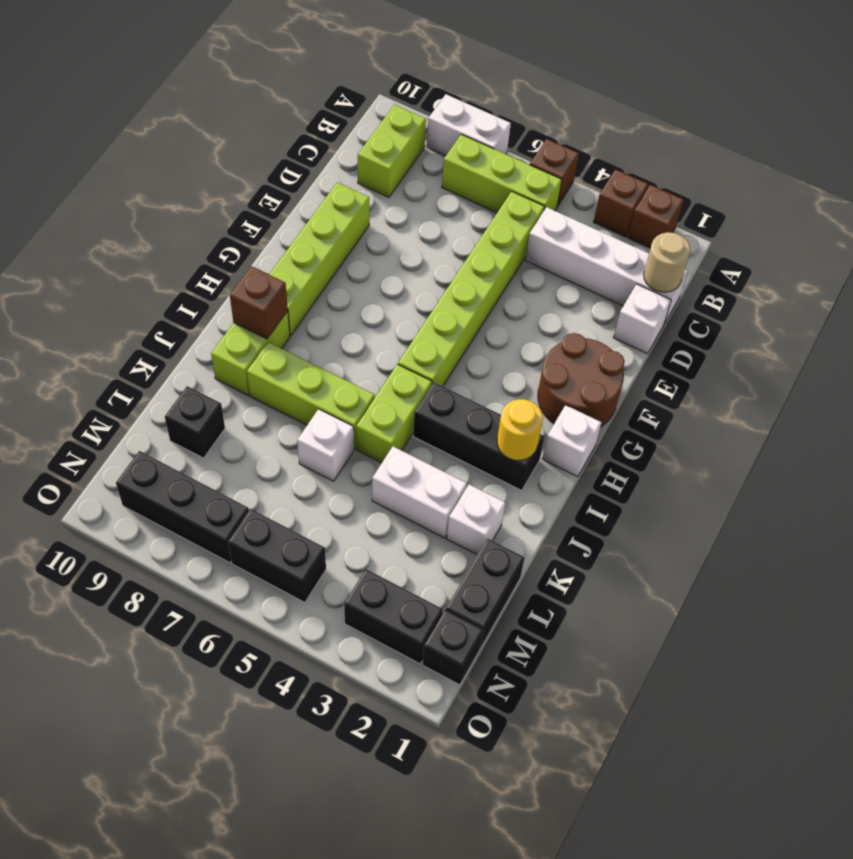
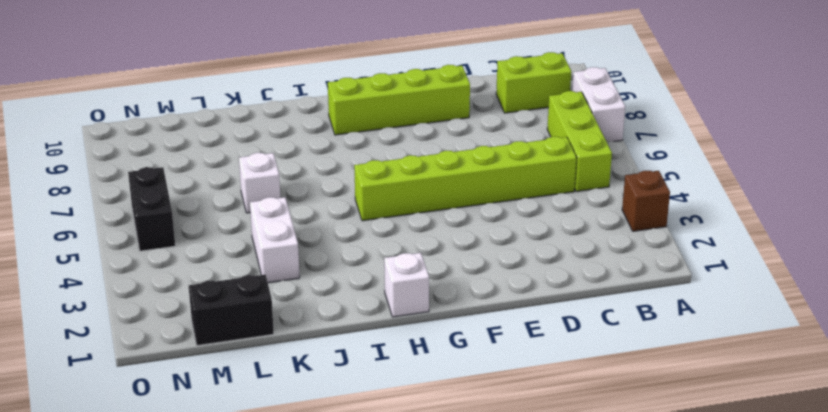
none -> brown 1x1 brick [628,185,683,248]
none -> brown 1x1 brick [530,139,579,206]
none -> white 1x4 brick [525,207,688,324]

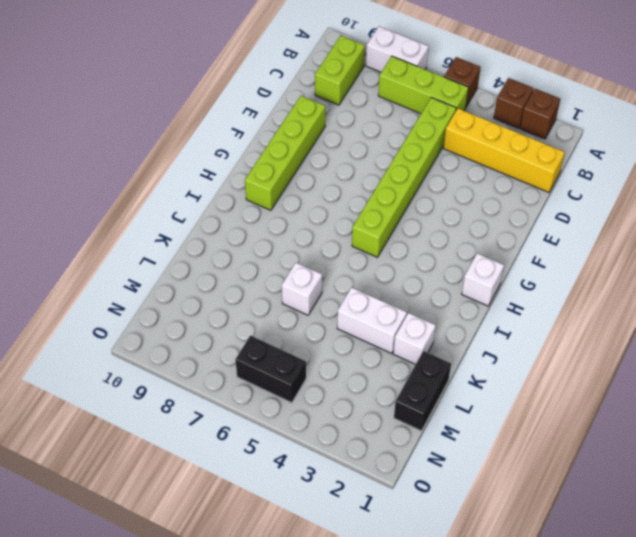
yellow 1x4 brick [443,108,565,192] -> white 1x4 brick [525,207,688,324]
none -> white 1x1 brick [613,284,671,354]
none -> brown 2x2 round brick [538,333,625,426]
none -> black 1x3 brick [413,382,545,491]

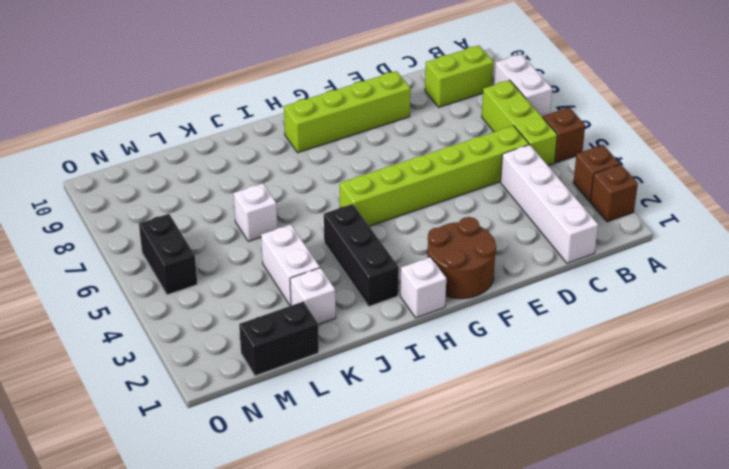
none -> white 1x1 brick [613,284,671,354]
none -> lime 1x2 brick [356,364,432,463]
none -> lime 1x2 brick [211,311,290,395]

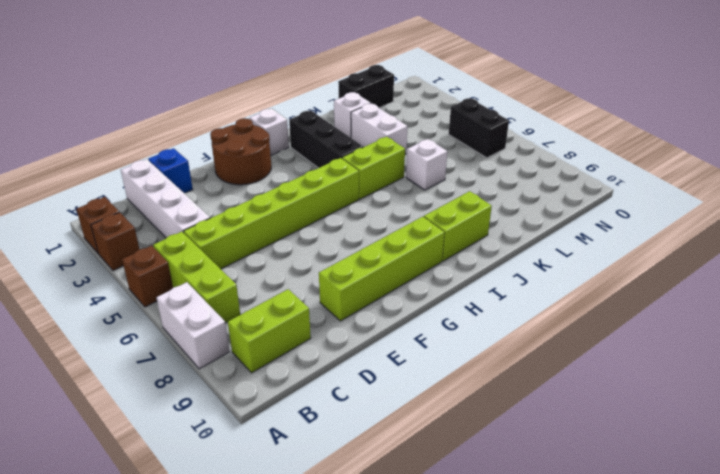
blue 1x1 brick [148,148,193,193] -> white 1x1 brick [613,284,671,354]
none -> lime 1x3 brick [247,342,375,449]
none -> black 1x1 brick [165,386,225,458]
none -> black 1x1 brick [422,610,483,685]

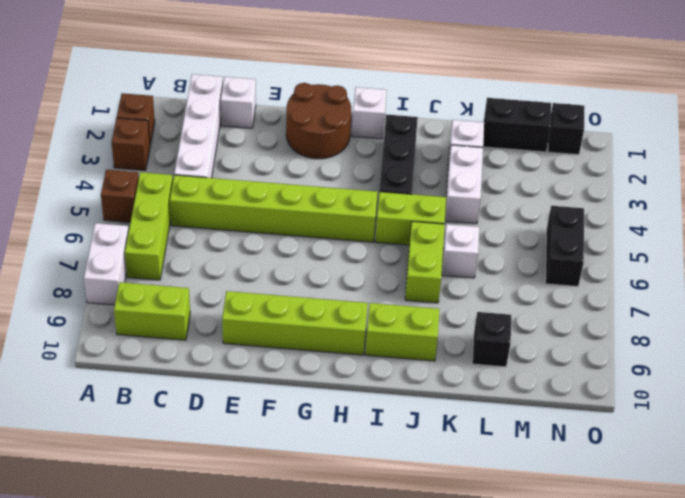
lime 1x2 brick [405,221,445,303] -> lime 1x3 brick [247,342,375,449]
none -> black 1x2 brick [344,569,443,664]
none -> black 1x3 brick [116,451,249,563]
none -> tan 1x1 round brick [644,232,690,292]

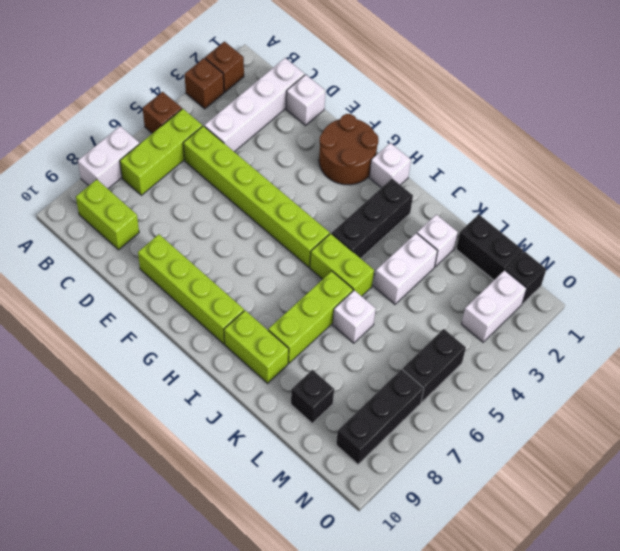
white 1x2 brick [462,270,527,342] -> black 1x2 brick [344,569,443,664]
none -> tan 1x1 round brick [644,232,690,292]
none -> yellow 1x1 round brick [497,399,543,460]
none -> brown 1x1 brick [230,266,288,339]

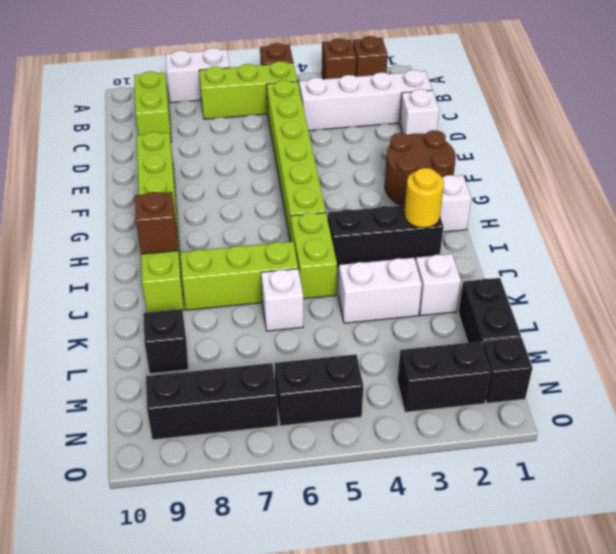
none -> tan 1x1 round brick [644,232,690,292]

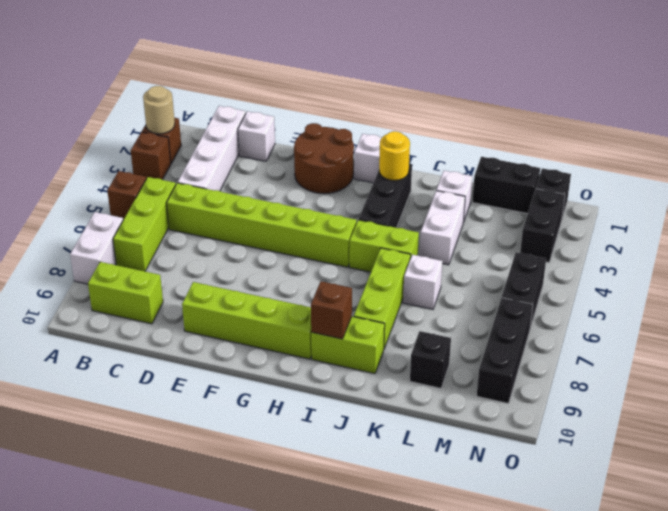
tan 1x1 round brick [143,86,175,134] -> tan 1x1 round brick moved to [644,232,690,292]

